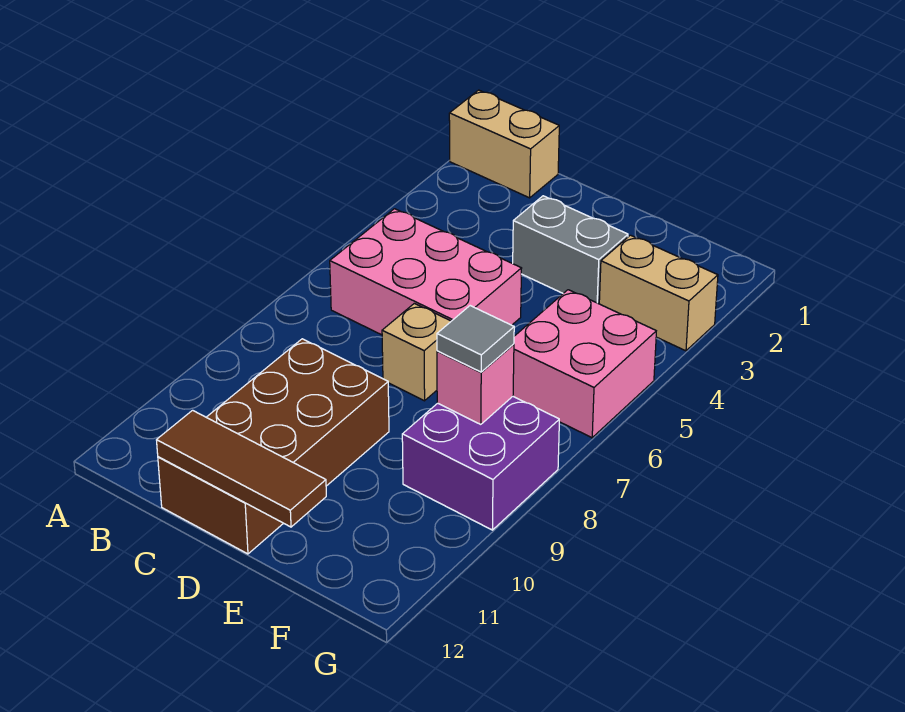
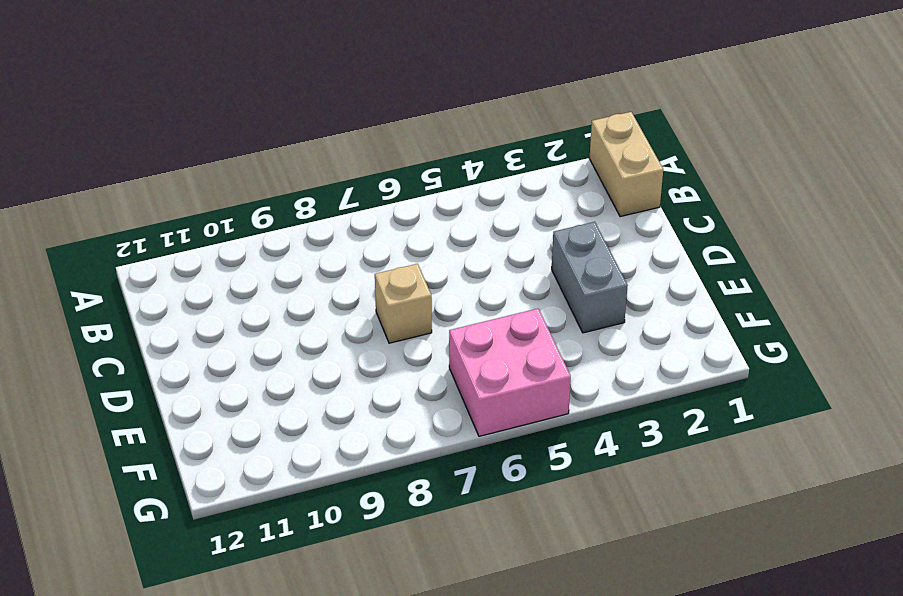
none -> pink 2x3 brick [330,209,522,335]
none -> brown 2x4 brick [158,339,389,554]

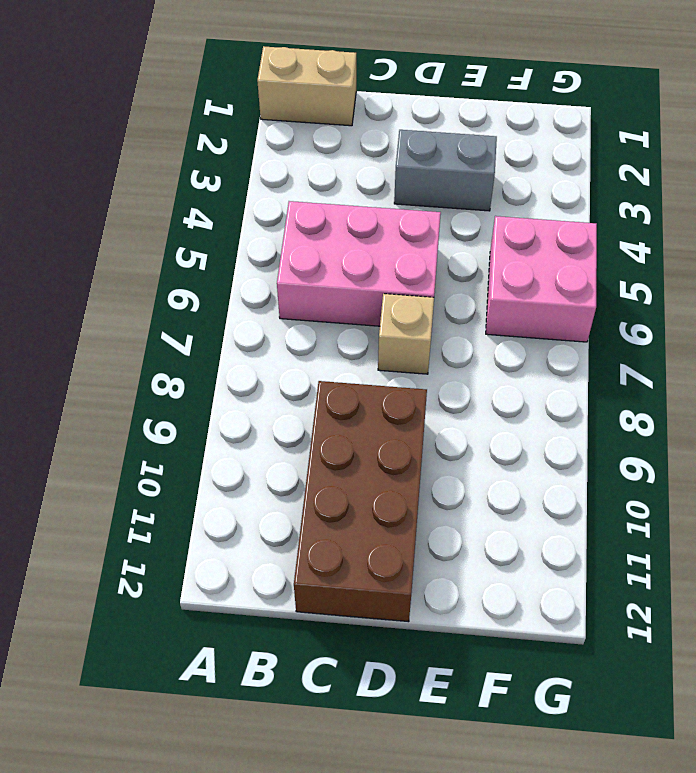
none -> tan 1x2 brick [599,235,718,351]
none -> purple 2x2 brick [402,397,559,530]

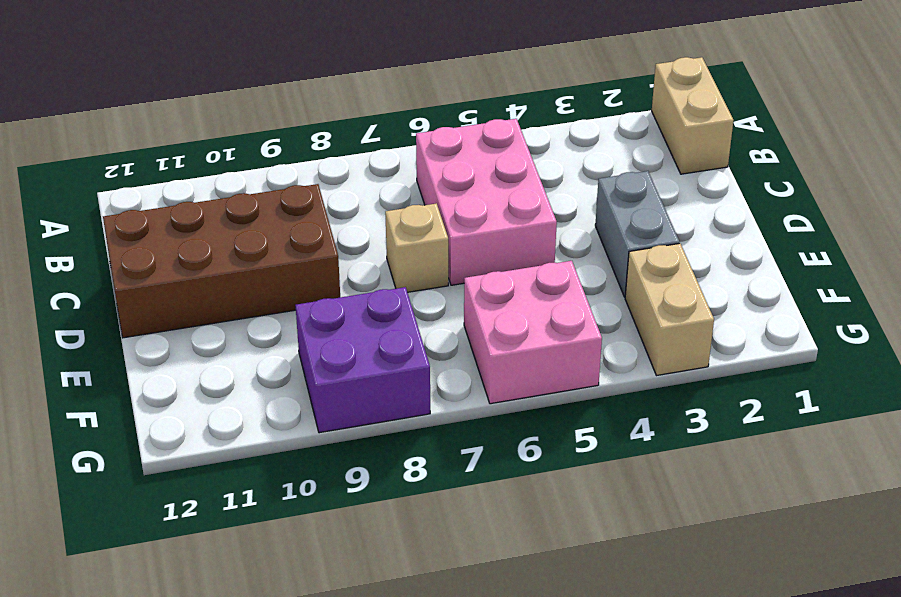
none -> brown 1x3 tile [157,410,326,527]
none -> pink 1x1 brick [437,344,514,424]

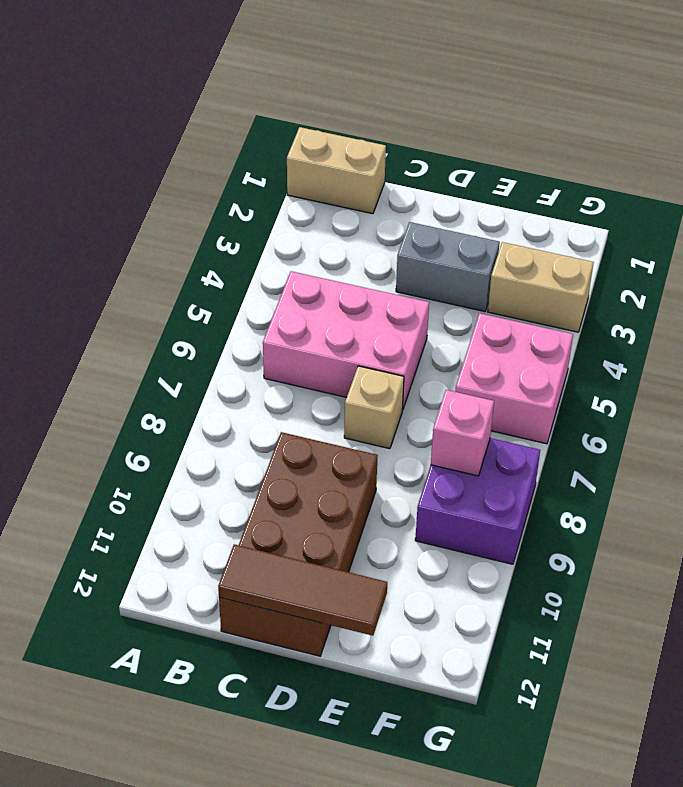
none -> grey 1x1 tile [437,306,514,372]

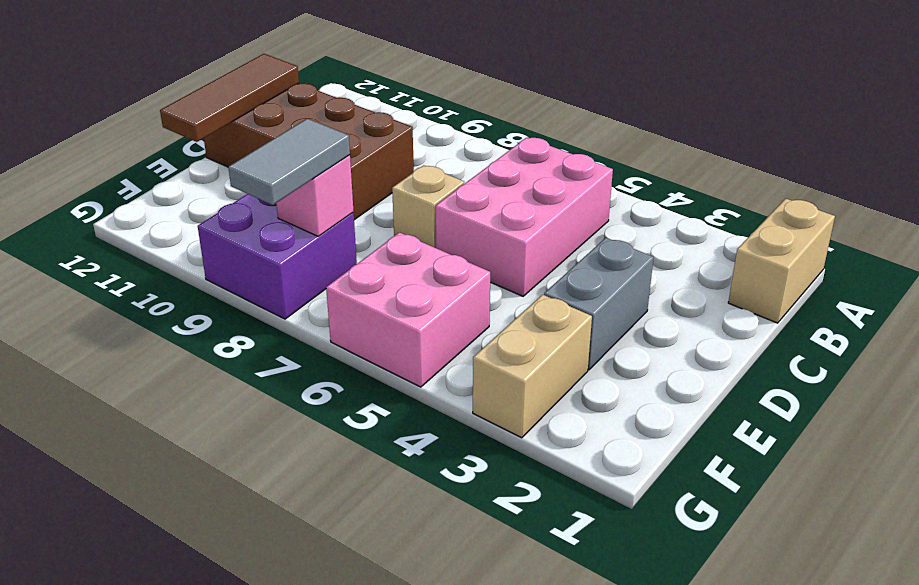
grey 1x2 tile [228,119,350,205] -> grey 1x1 tile [437,306,514,372]

